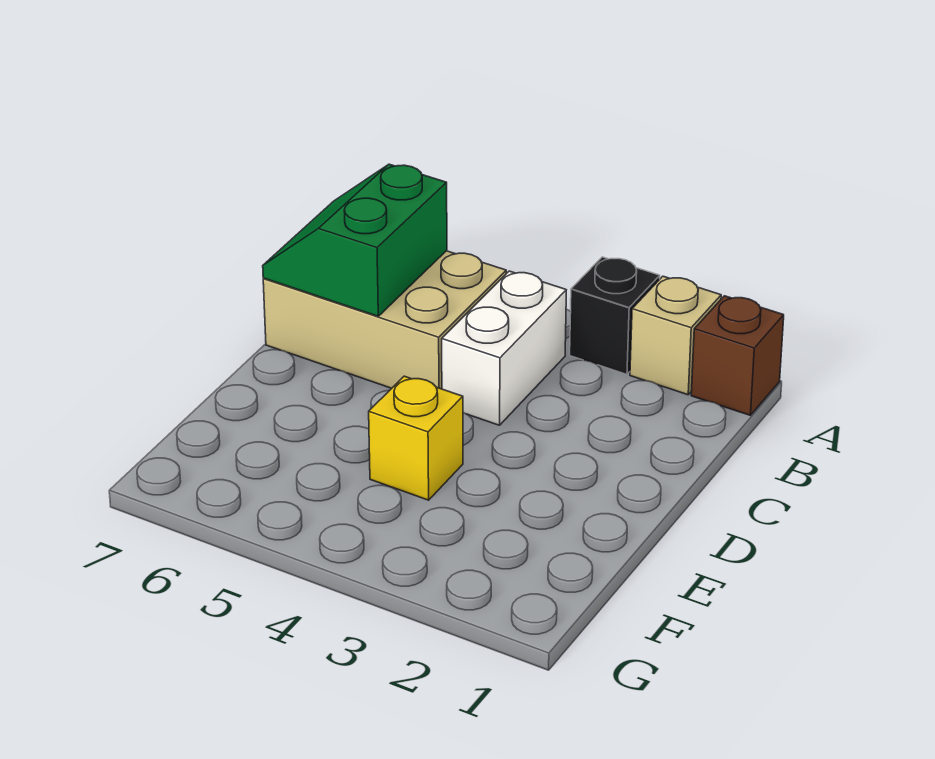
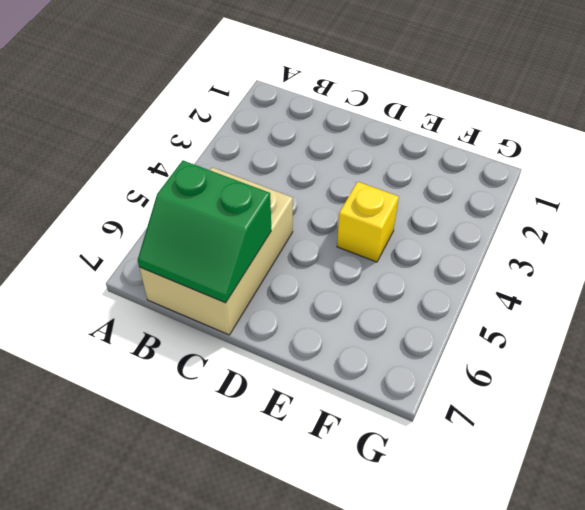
none -> brown 1x1 brick [691,296,784,415]
none -> tan 1x1 brick [630,276,721,395]

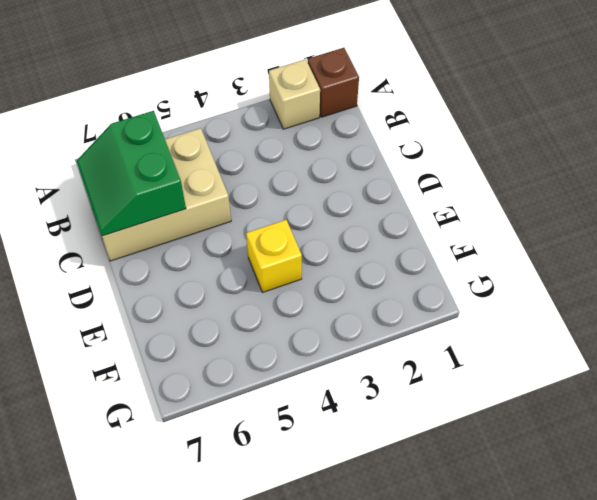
none -> black 1x1 brick [570,257,660,374]
none -> white 1x2 brick [442,271,566,425]

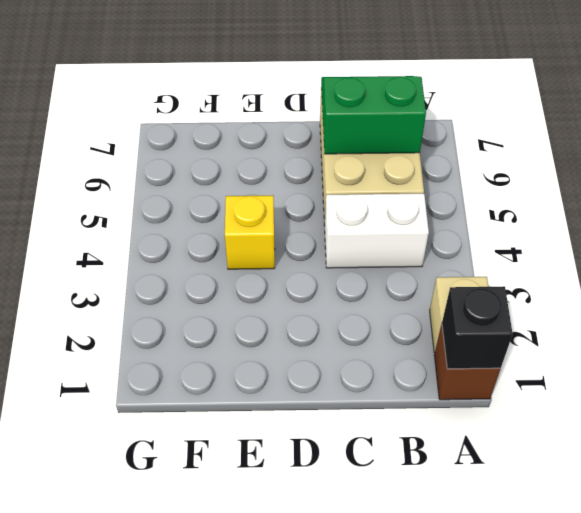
black 1x1 brick [442,286,513,369] -> black 1x1 brick moved to [570,257,660,374]

